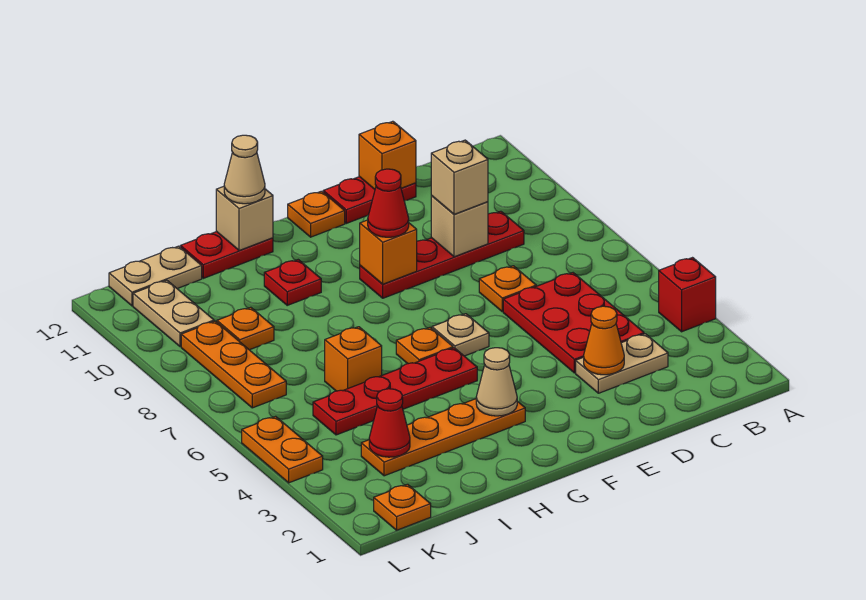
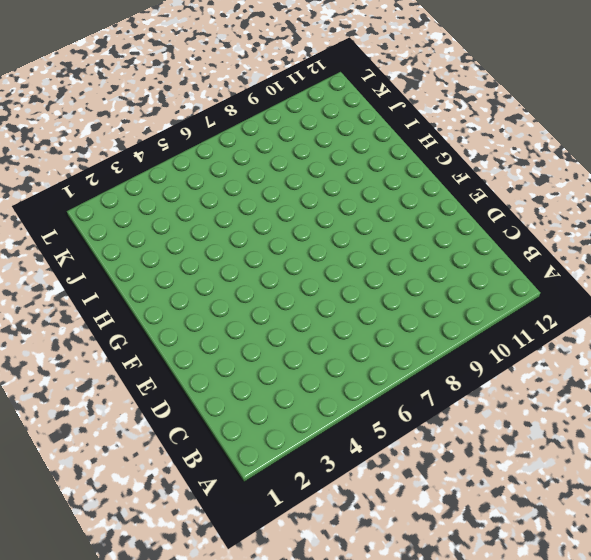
none -> red 1x1 brick [659,258,716,332]
none -> tan 1x2 plate [576,334,668,393]
none -> red 2x3 plate [503,273,644,373]
none -> red 1x4 plate [360,211,524,298]

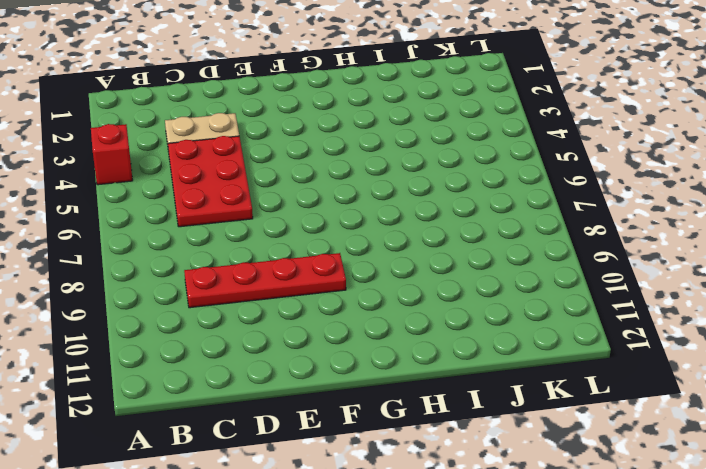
none -> orange 1x1 plate [479,266,536,312]
none -> red 1x2 plate [323,177,416,223]
none -> tan 1x1 plate [432,314,489,356]
none -> orange 1x1 plate [288,191,345,237]

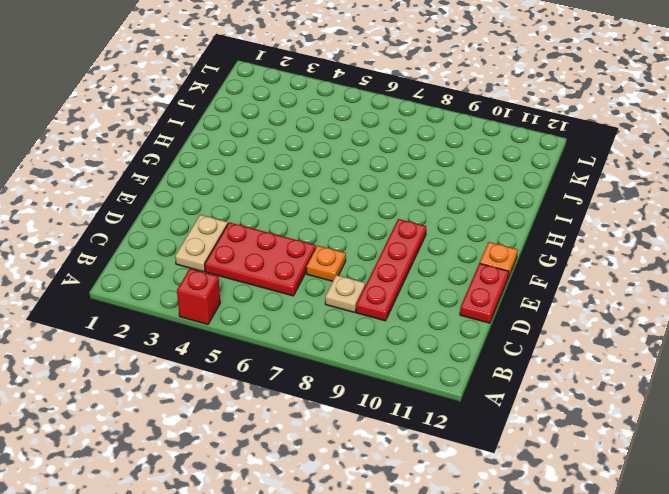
tan 1x1 plate [325,275,365,312] -> tan 1x1 plate moved to [432,314,489,356]
none -> orange 1x4 plate [361,399,525,476]
none -> red 1x4 plate [313,348,477,435]
none -> orange 1x1 plate [396,328,453,364]
none -> red 1x1 plate [264,260,321,305]

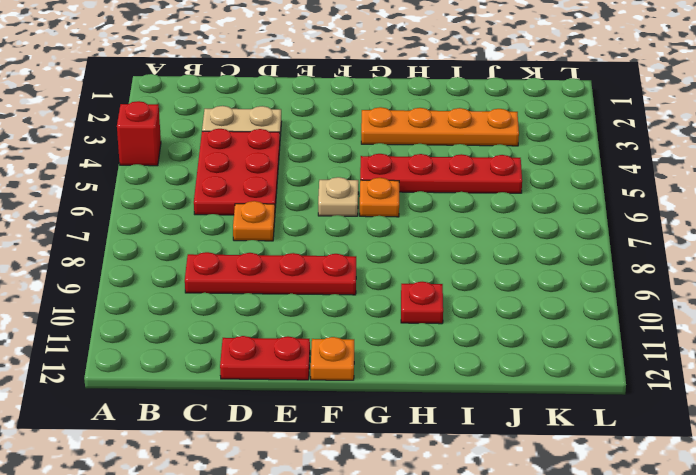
none -> red 1x2 plate [181,232,273,278]
none -> orange 1x1 brick [325,327,382,391]
none -> orange 1x1 plate [217,307,274,350]
none -> tan 1x2 plate [109,246,202,306]

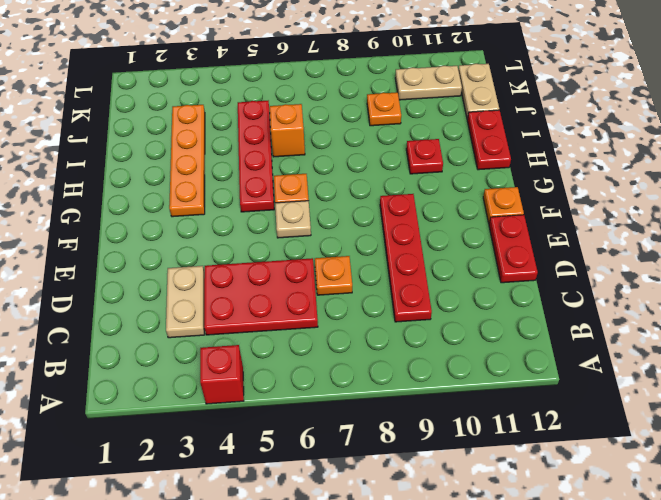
none -> orange 1x1 plate [374,484,431,530]
none -> orange 1x3 plate [181,321,286,408]
none -> orange 1x2 plate [242,416,323,483]
none -> orange 1x1 cone [584,306,624,375]

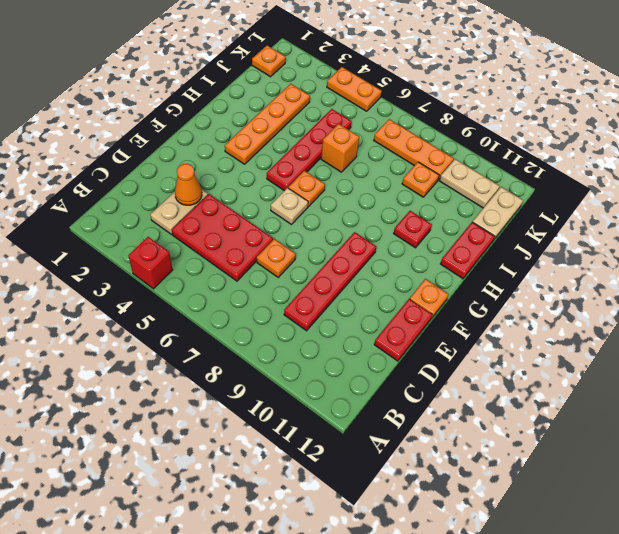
none -> tan 1x1 brick [431,196,488,257]
none -> orange 1x1 brick [359,121,416,189]
none -> orange 1x1 brick [360,220,417,284]
none -> tan 1x1 cone [476,348,517,416]

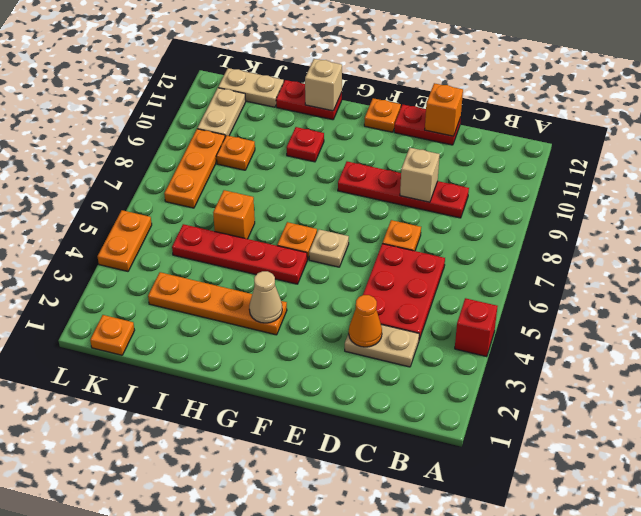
none -> orange 1x1 brick [360,220,417,284]
none -> red 1x1 cone [369,389,410,457]
none -> tan 1x1 brick [431,140,488,215]
none -> red 1x1 cone [368,169,409,237]

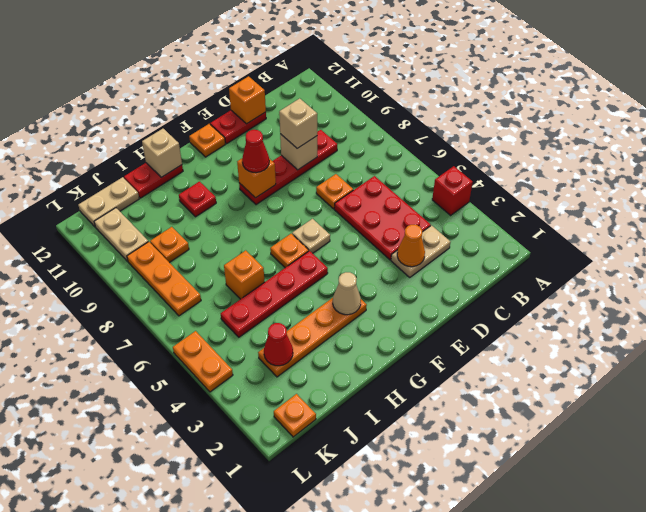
none -> tan 1x1 cone [224,135,265,204]

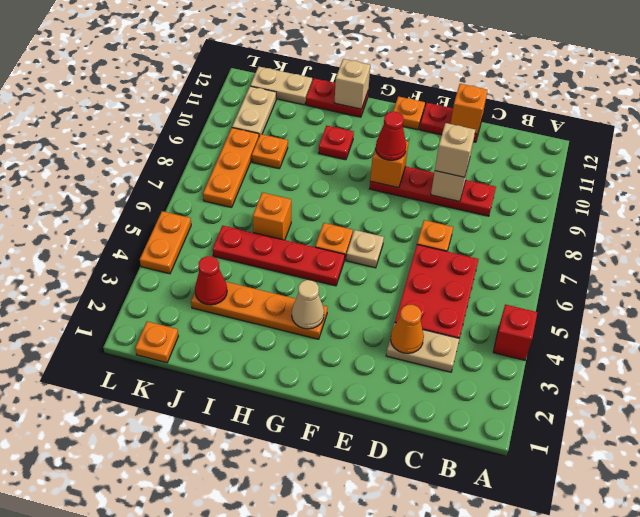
none -> tan 1x1 cone [224,135,265,204]

